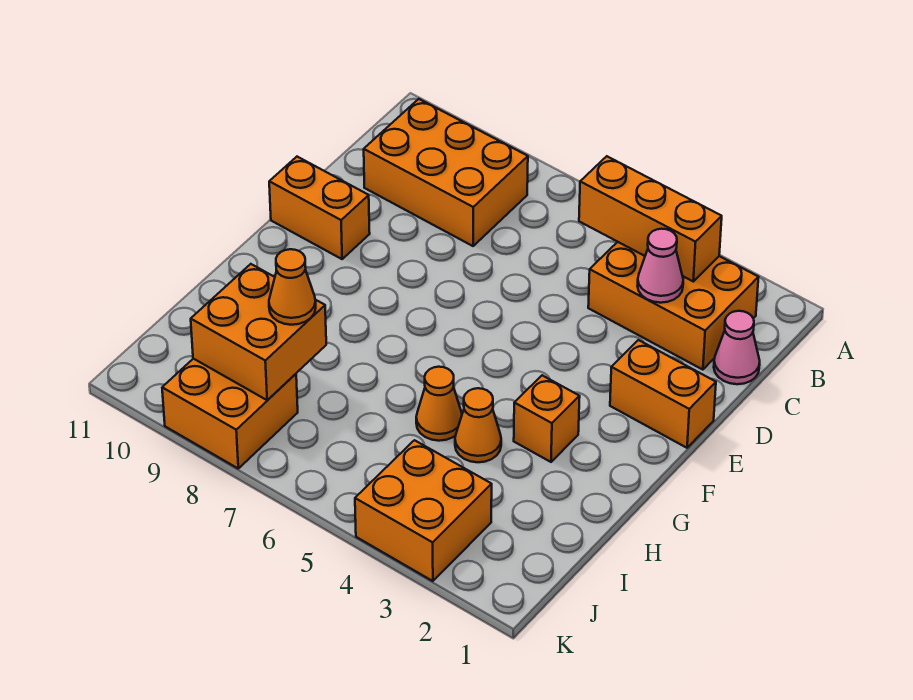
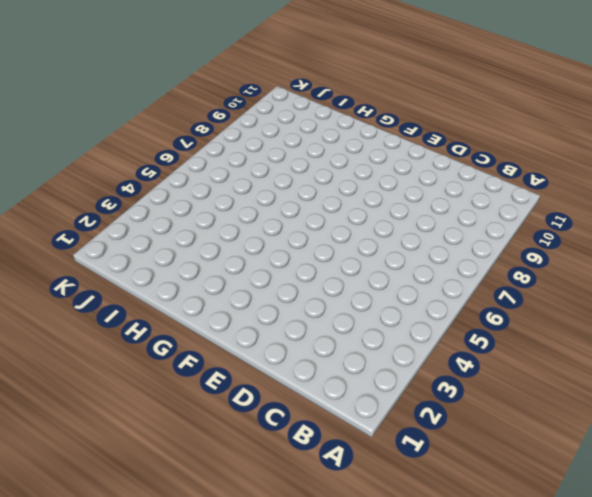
none -> orange 2x3 brick [588,242,759,370]
none -> orange 2x3 brick [364,99,528,246]
none -> pink 1x1 cone [714,311,760,384]

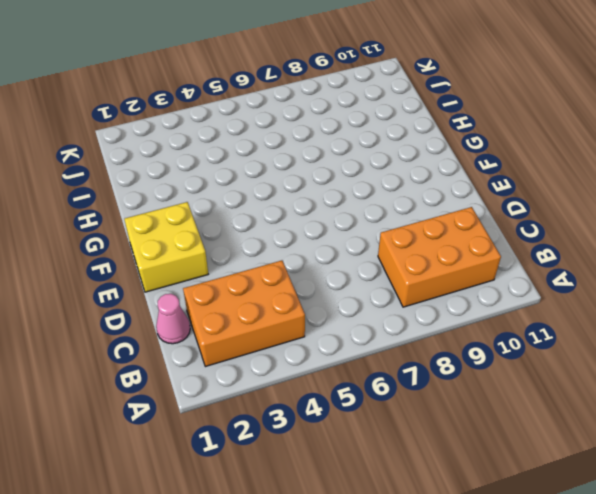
yellow 2x2 brick [124,202,208,292] -> orange 1x2 brick [610,340,716,448]
none -> orange 1x2 brick [269,157,370,259]
none -> orange 1x1 brick [514,375,580,462]
none -> orange 1x1 cone [455,388,501,462]

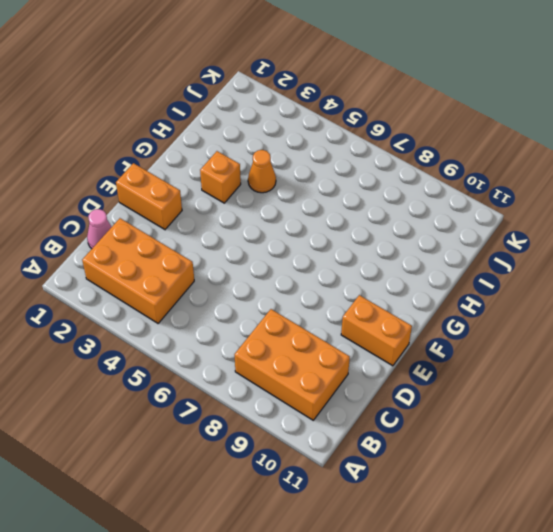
none -> orange 1x1 cone [416,367,462,441]
none -> orange 2x2 brick [355,440,492,581]
none -> orange 2x2 brick [162,359,298,468]

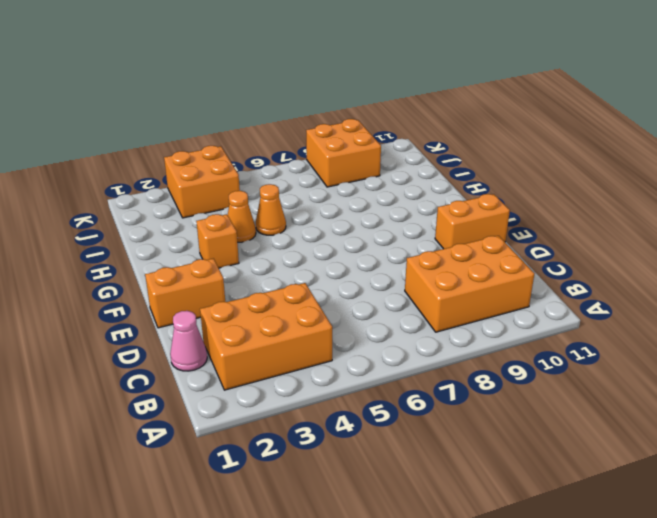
none -> orange 1x3 brick [579,156,722,281]
none -> pink 1x1 cone [637,229,683,303]
none -> orange 2x2 brick [191,264,326,400]

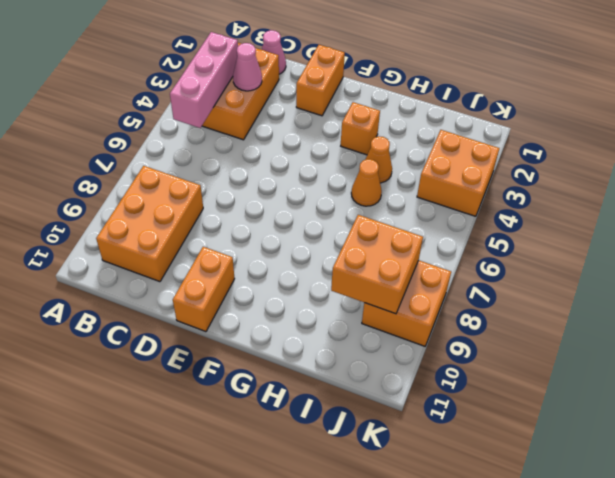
pink 1x3 brick [170,32,238,128] -> orange 1x3 brick [579,156,722,281]
none -> orange 1x1 cone [269,249,316,325]

